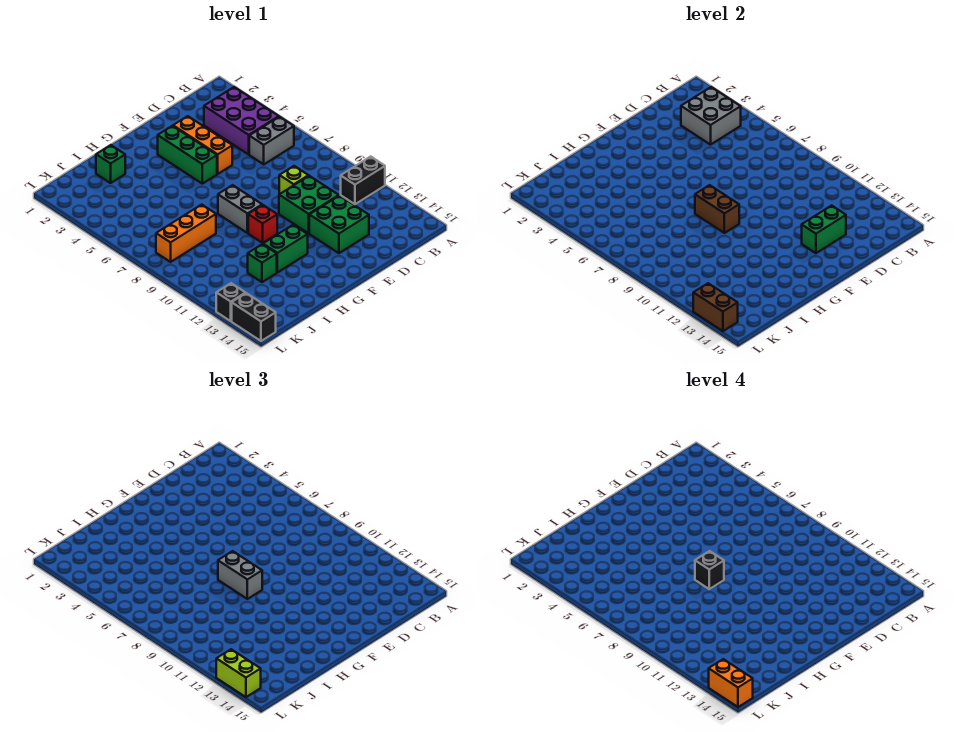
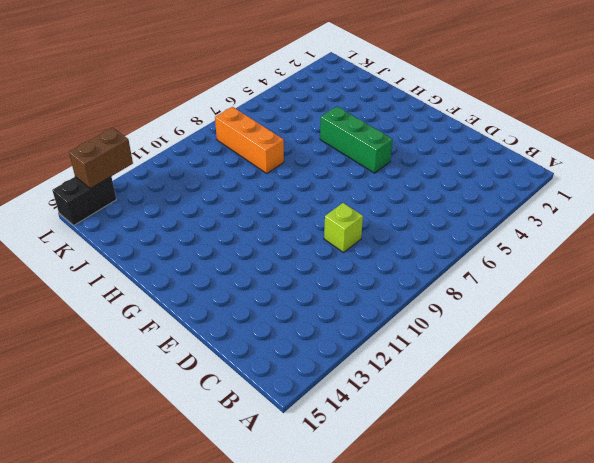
green 1x3 brick [320,106,393,173] -> green 1x3 brick turned to [158,126,217,184]
none -> black 1x2 brick [341,157,385,204]
none -> purple 2x3 brick [204,87,279,154]
none -> grey 1x2 brick [249,117,294,164]

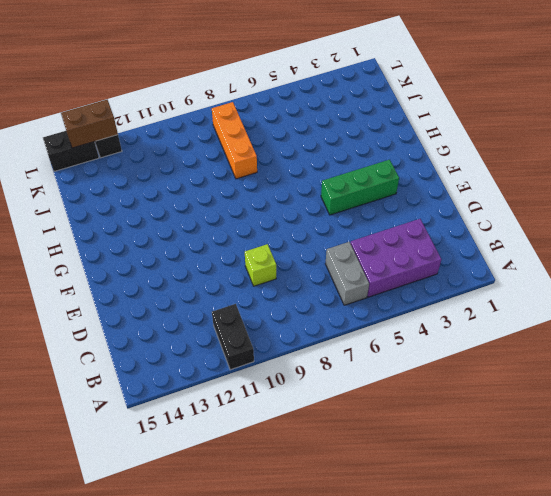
none -> green 2x2 brick [279,176,339,233]
none -> green 2x2 brick [309,196,369,253]
none -> orange 1x3 brick [173,116,232,174]

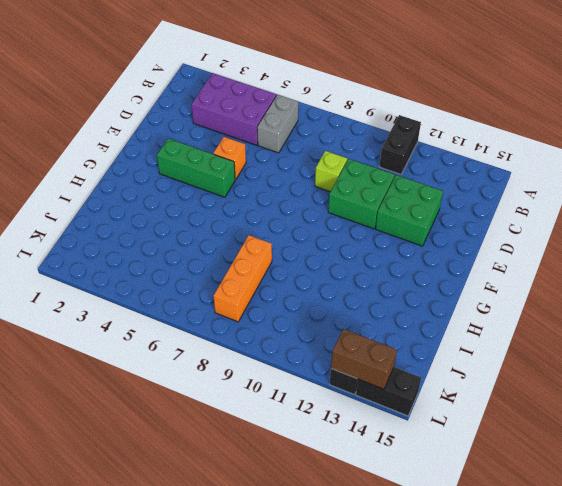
orange 1x1 brick [213,137,246,180] -> orange 1x3 brick [173,116,232,174]
none -> grey 1x2 brick [218,185,262,233]
none -> red 1x1 brick [248,205,277,243]
none -> green 1x2 brick [263,225,308,272]

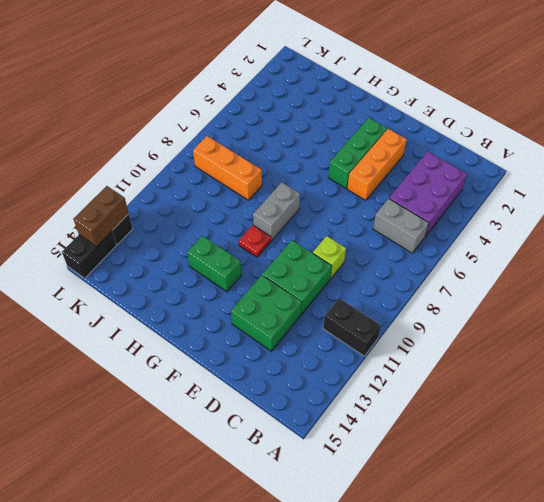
red 1x1 plate [239,225,271,257] -> red 1x1 brick [248,205,277,243]
none -> green 1x1 brick [96,145,125,183]
none -> green 1x1 brick [248,244,277,282]
none -> grey 2x2 brick [681,87,741,145]

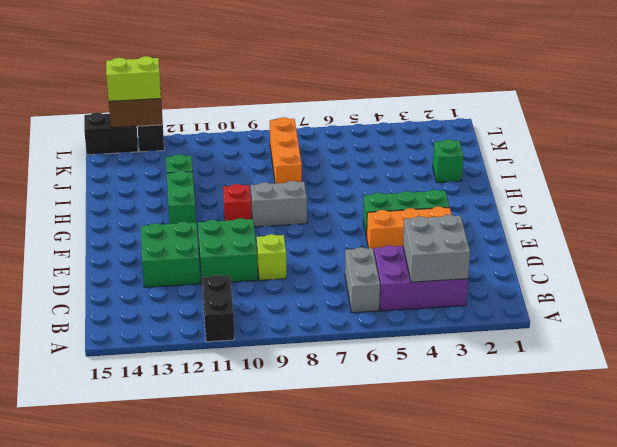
none -> green 1x2 brick [802,205,846,253]
none -> brown 1x2 brick [695,185,739,233]
none -> grey 1x2 brick [218,551,262,599]

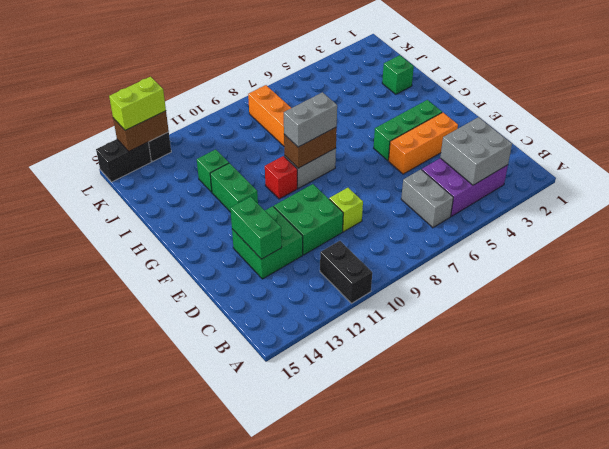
none -> black 1x1 brick [695,551,724,589]
none -> orange 1x2 brick [709,659,753,707]

